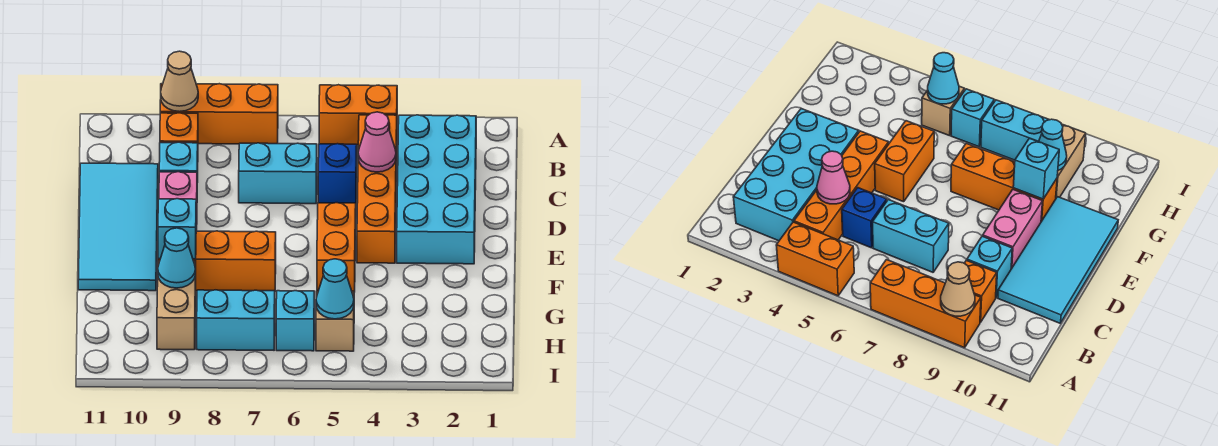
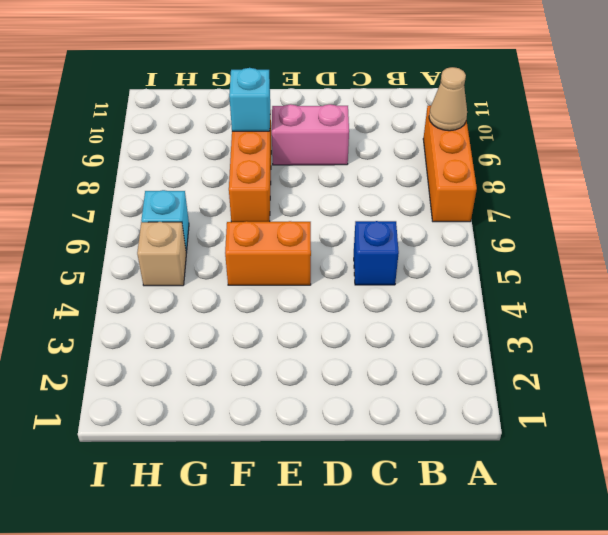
none -> orange 1x2 brick [319,85,397,145]
none -> cyan 2x4 brick [397,115,476,264]
none -> orange 1x4 brick [357,115,397,263]

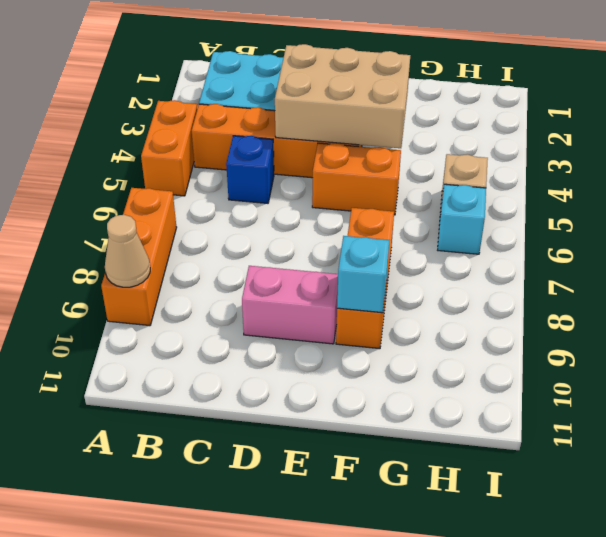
tan 2x3 brick [275,44,410,148] -> none
none -> orange 1x1 brick [160,113,198,143]
none -> cyan 1x2 brick [239,143,317,204]
none -> cyan 1x1 brick [159,142,198,182]

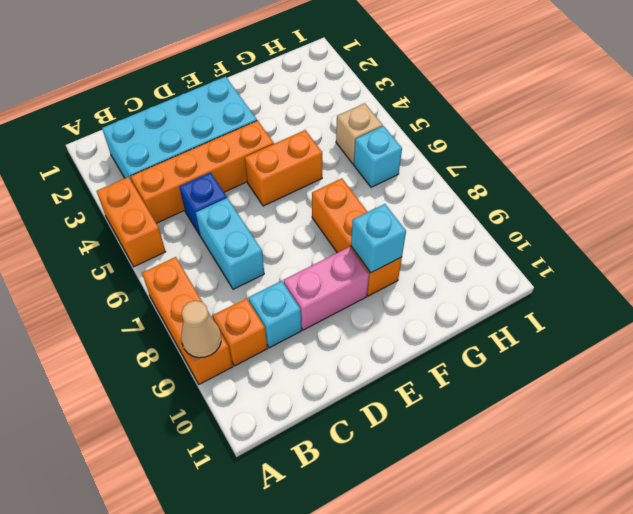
none -> cyan 2x4 tile [78,163,158,291]
none -> tan 1x2 brick [157,260,196,350]
none -> cyan 1x2 brick [197,290,275,350]

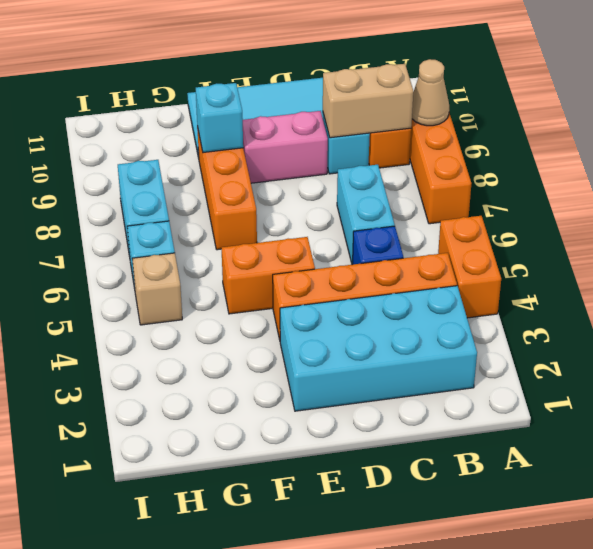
tan 1x2 brick [323,64,413,138] -> tan 1x2 brick moved to [157,260,196,350]
none -> pink 1x1 cone [358,112,396,172]
none -> cyan 1x1 cone [158,228,196,288]
none -> cyan 1x1 cone [316,259,354,319]

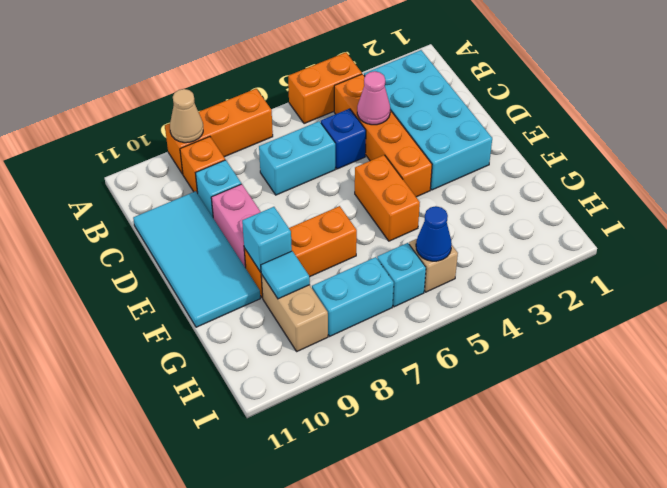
cyan 1x1 tile [261,251,310,299] -> cyan 1x1 cone [158,228,196,288]
blue 1x1 cone [416,206,452,261] -> cyan 1x1 cone [316,259,354,319]

